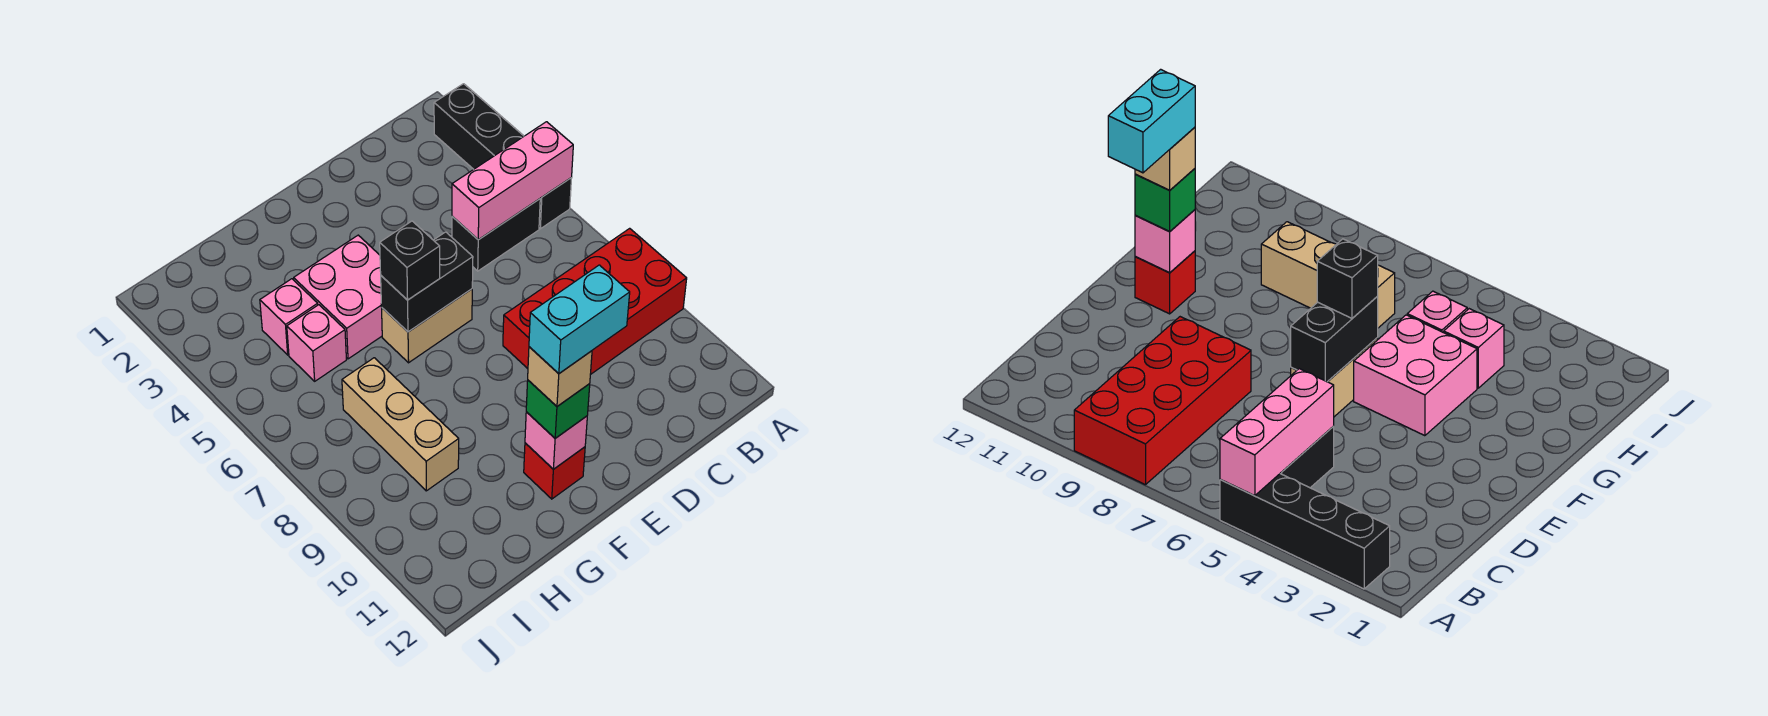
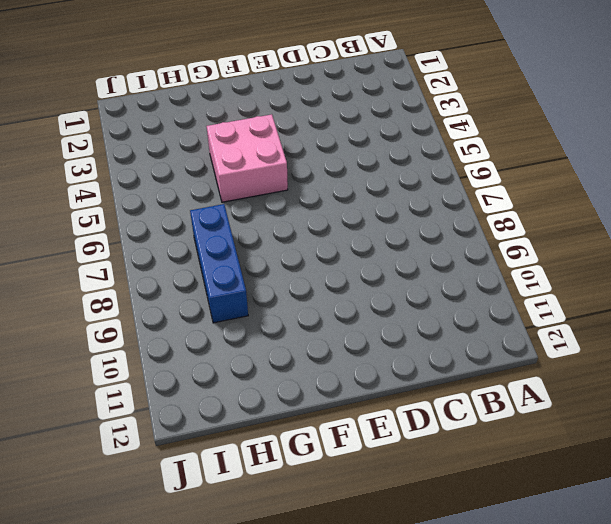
blue 1x3 brick [190,204,248,323] -> tan 1x3 brick [342,358,459,491]
none -> black 1x4 brick [434,84,572,229]
none -> red 2x4 brick [503,228,687,375]
none -> black 1x2 brick [452,199,540,271]

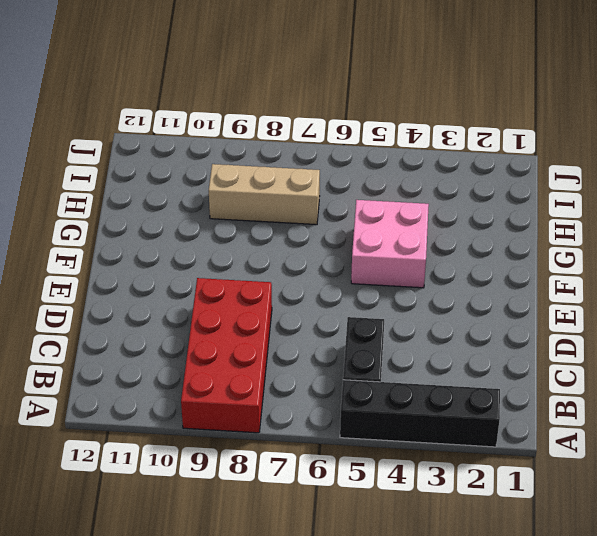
none -> tan 1x2 brick [382,289,472,363]
none -> red 1x1 brick [524,443,585,499]
none -> pink 1x1 brick [260,279,318,355]

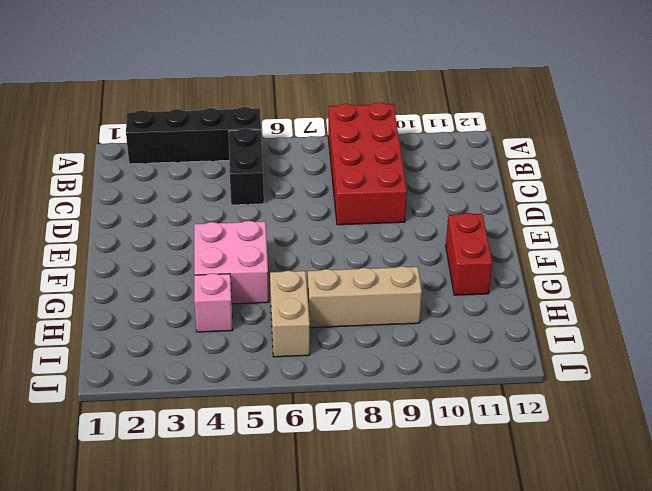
red 1x2 brick [446,213,492,295] -> red 1x1 brick [524,443,585,499]
tan 1x2 brick [270,271,310,357] -> tan 1x2 brick moved to [382,289,472,363]
none -> pink 1x1 brick [287,305,346,381]
none -> pink 1x3 brick [452,122,573,240]
none -> black 1x2 brick [381,232,473,332]

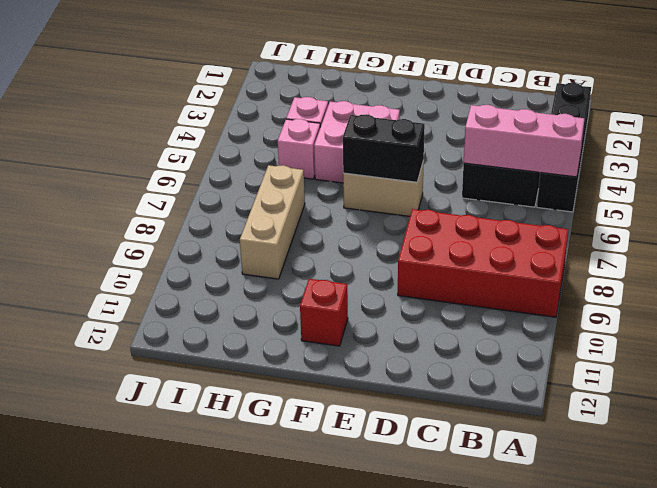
none -> pink 1x1 brick [525,412,587,469]
none -> black 1x1 brick [380,221,440,300]
none -> green 1x1 brick [526,380,590,438]

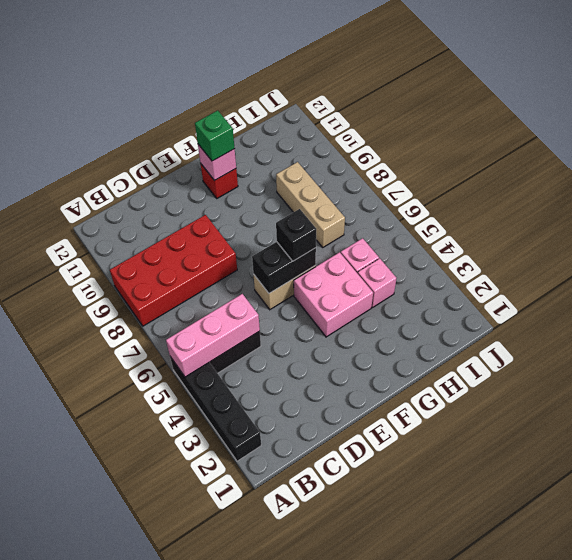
none -> tan 1x1 brick [528,347,592,406]
none -> cyan 1x2 brick [529,265,630,374]

